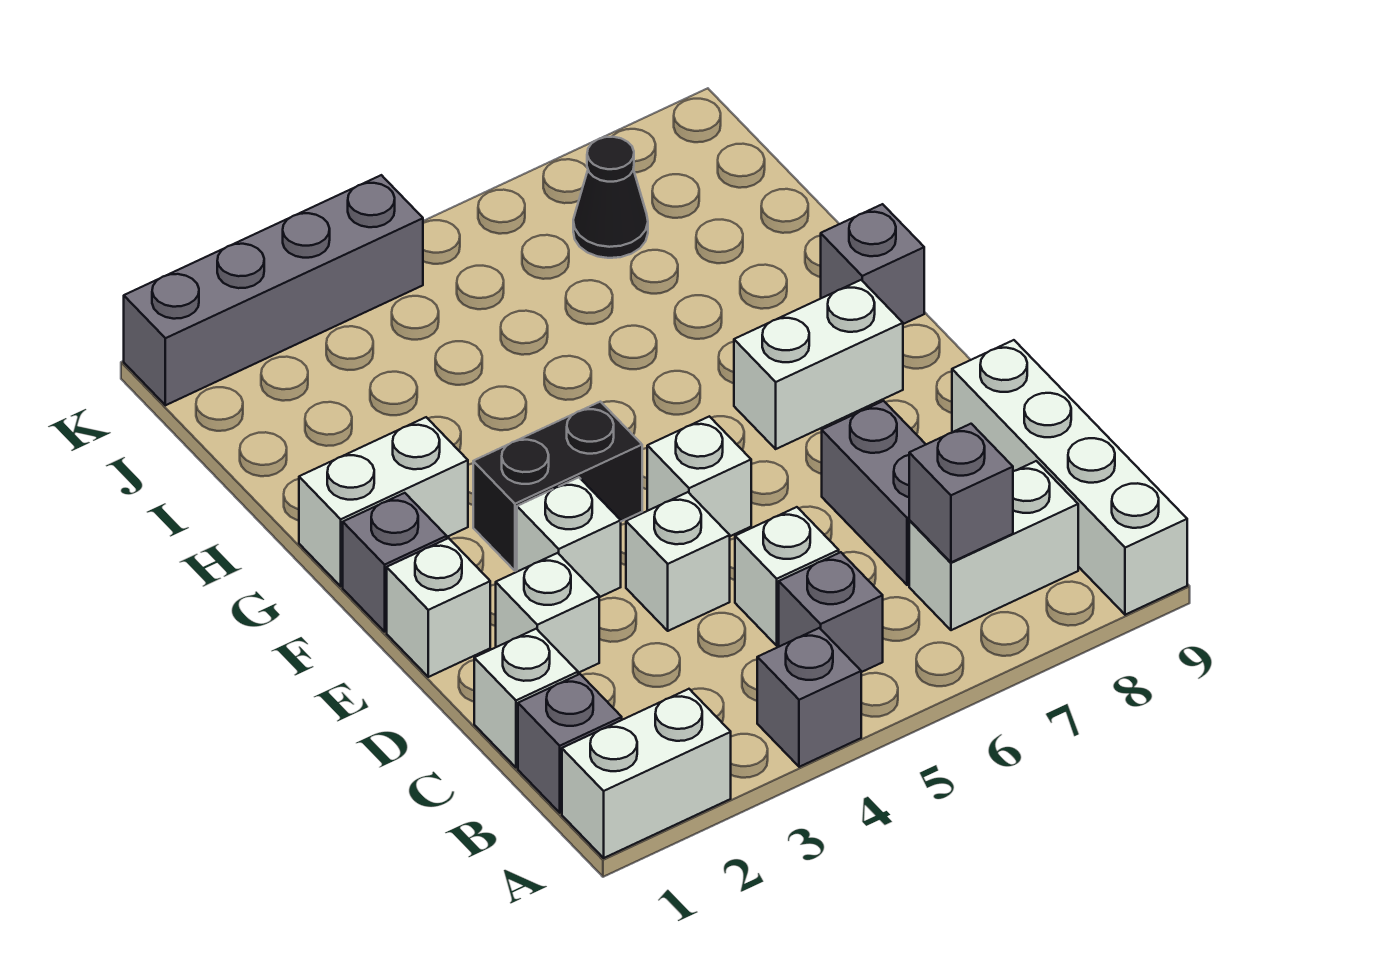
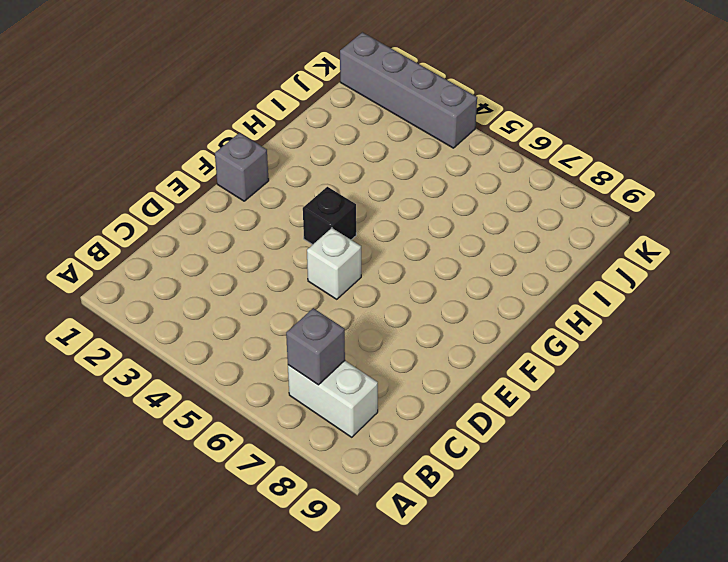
black 1x1 brick [303,187,356,245] -> black 1x2 brick [473,402,642,571]
none -> white 1x2 brick [562,689,731,858]
none -> grey 1x1 brick [757,628,861,767]
none -> white 1x4 brick [952,340,1187,615]

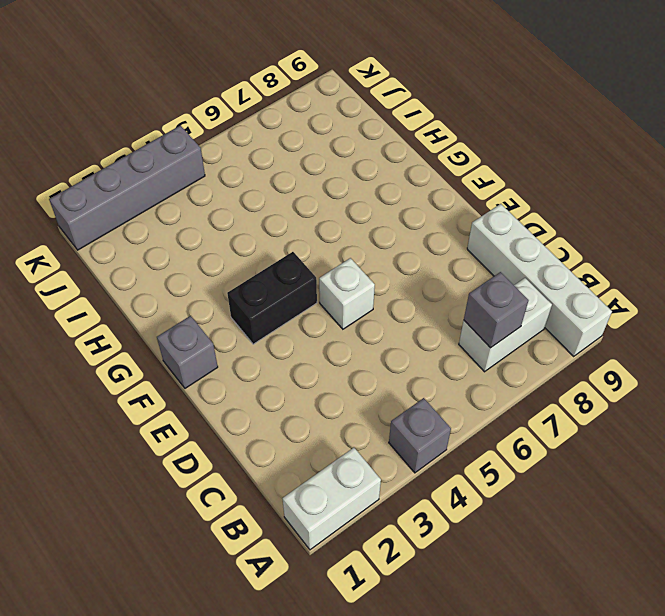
none -> grey 1x1 brick [518,674,622,813]
none -> grey 1x1 brick [779,552,883,672]
none -> white 1x1 brick [474,629,578,768]

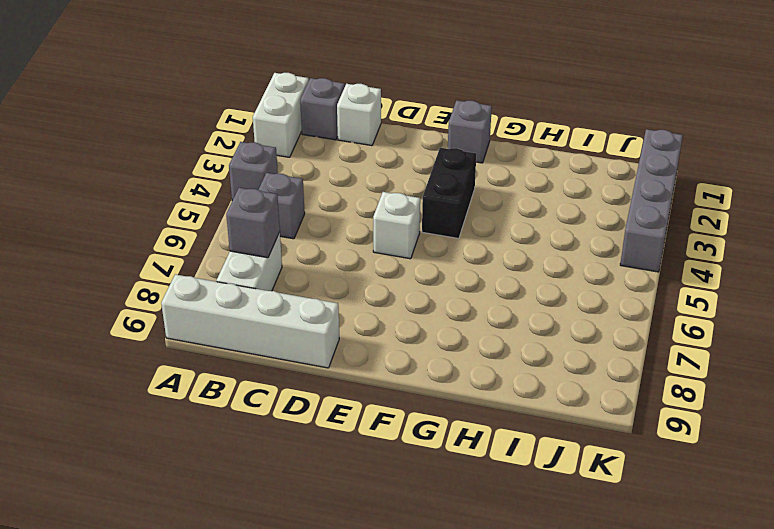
none -> white 1x1 brick [735,507,839,646]
none -> grey 1x2 brick [822,401,926,585]
none -> white 1x1 brick [496,553,599,673]

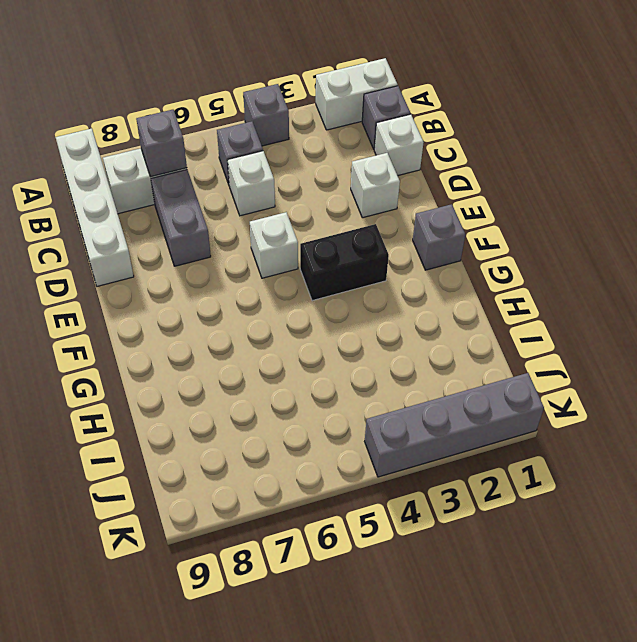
none -> white 1x1 brick [626,492,730,631]
none -> white 1x1 brick [387,538,490,677]
none -> white 1x1 brick [517,477,621,597]

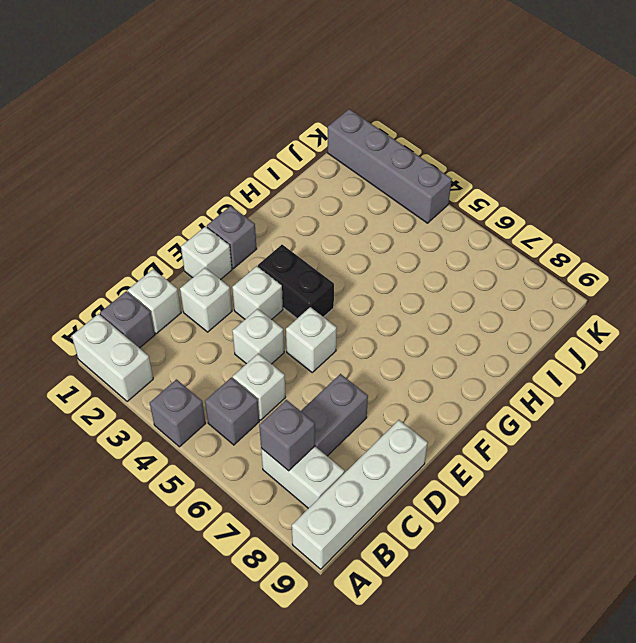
none -> white 1x2 brick [734,280,903,449]
none -> white 1x2 brick [299,417,468,586]
none -> grey 1x1 brick [821,204,924,324]

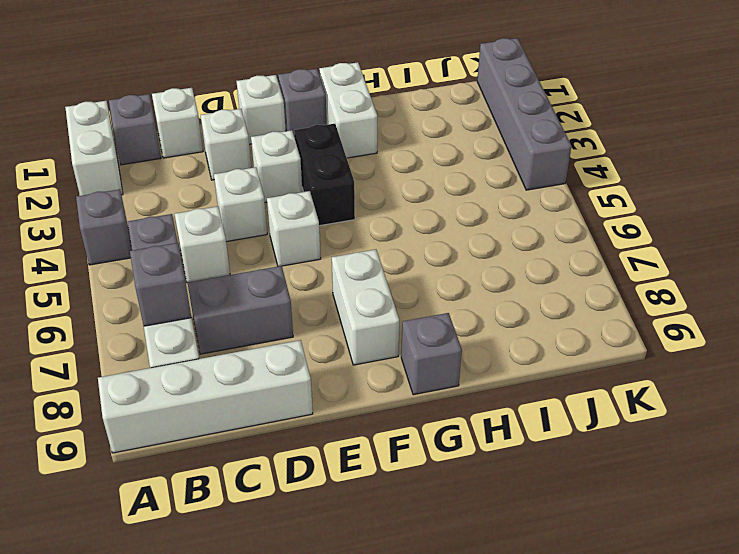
none -> black 1x1 cone [573,137,648,258]

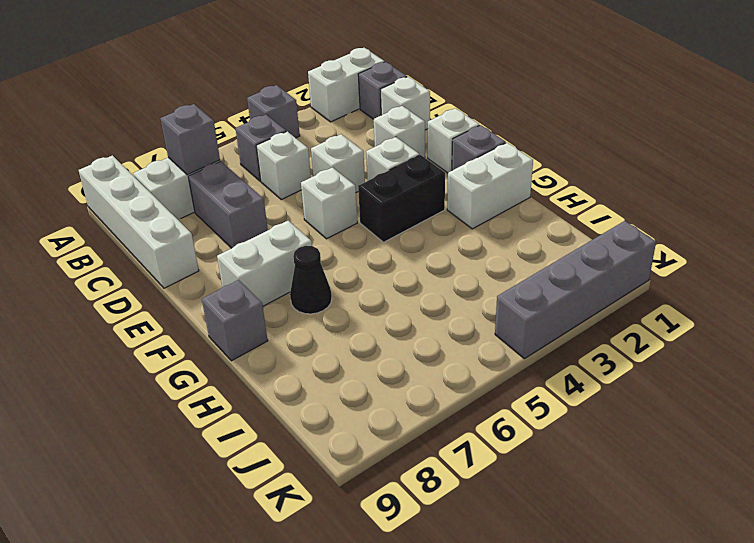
black 1x1 cone [290,246,332,314] -> black 1x1 cone moved to [573,137,648,258]

